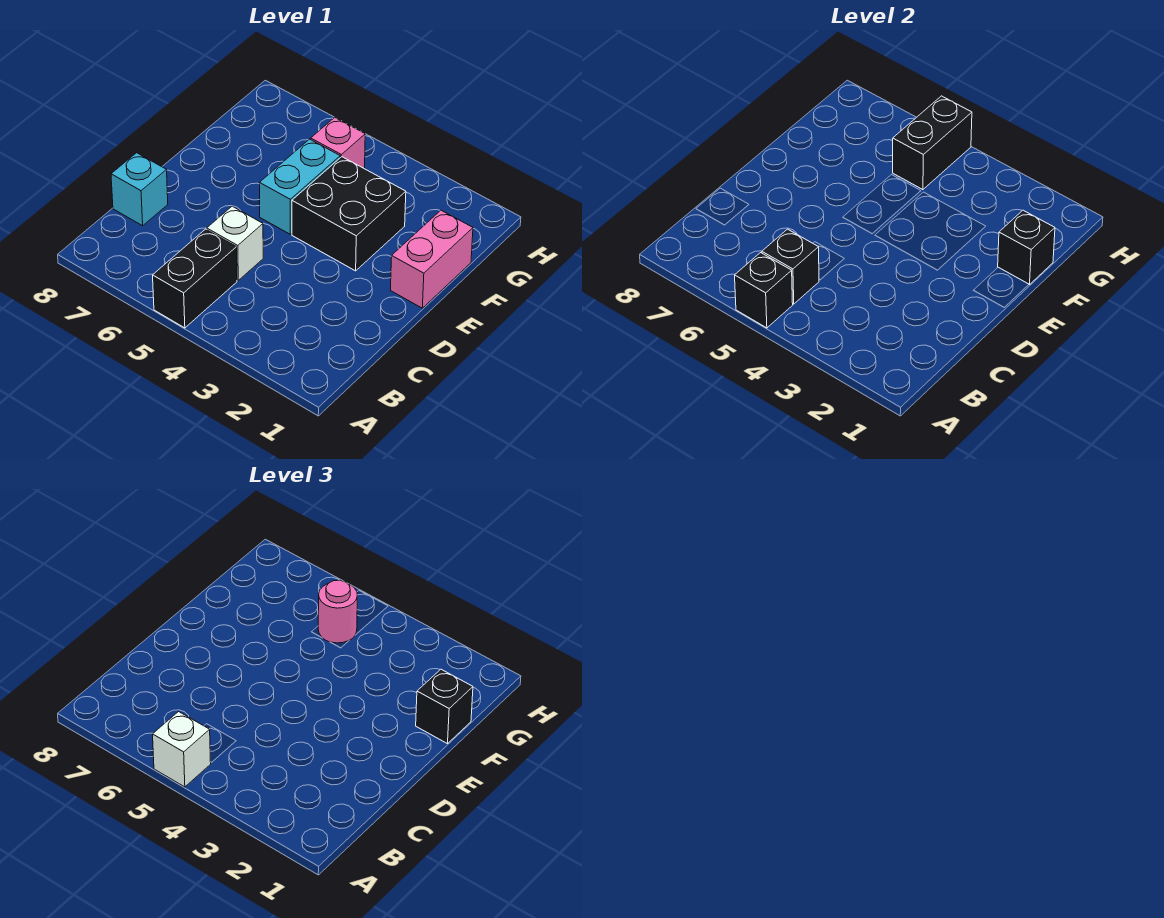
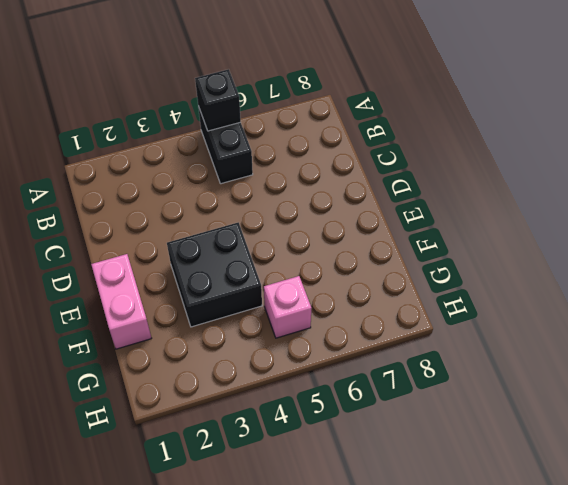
none -> white 1x1 brick [207,206,263,280]
none -> cyan 1x1 brick [111,153,168,226]
none -> cyan 1x2 brick [260,139,340,234]

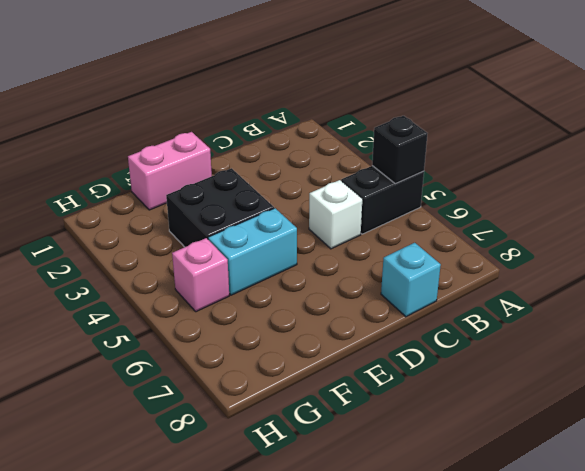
none -> black 1x1 brick [762,229,819,304]
none -> black 1x1 brick [998,210,1055,285]
none -> black 1x2 brick [893,96,972,190]

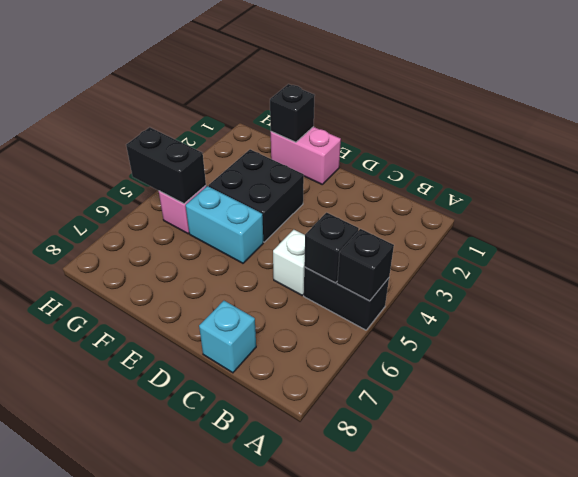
none -> white 1x1 brick [153,712,211,787]
none -> black 1x1 brick [416,669,473,744]
none -> pink 1x1 round brick [318,580,357,643]

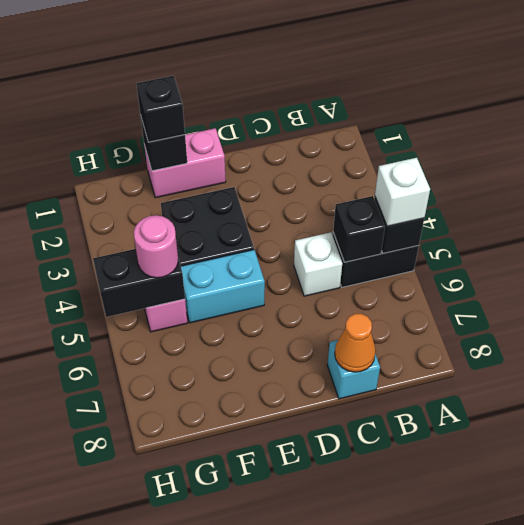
orange 1x1 cone [335,314,376,372] -> none

